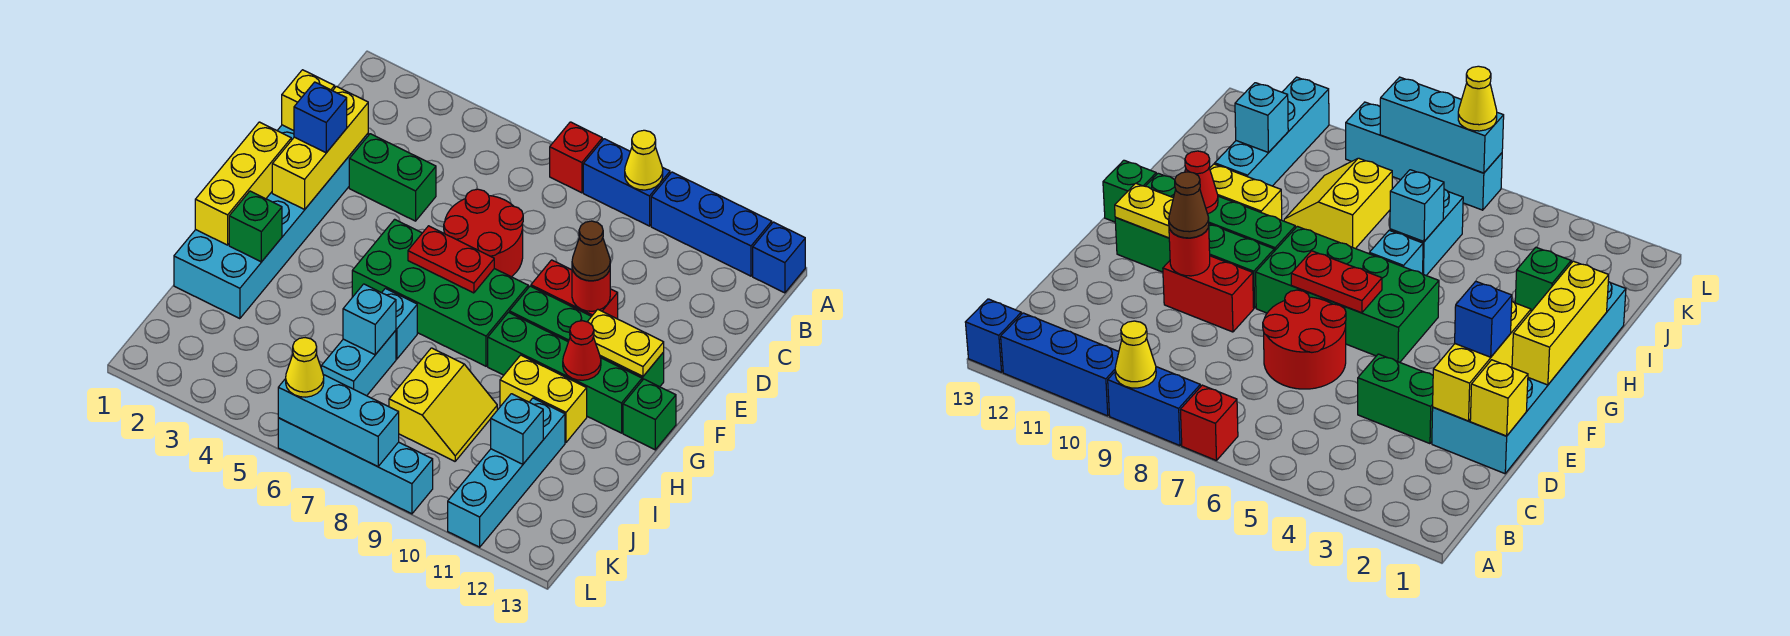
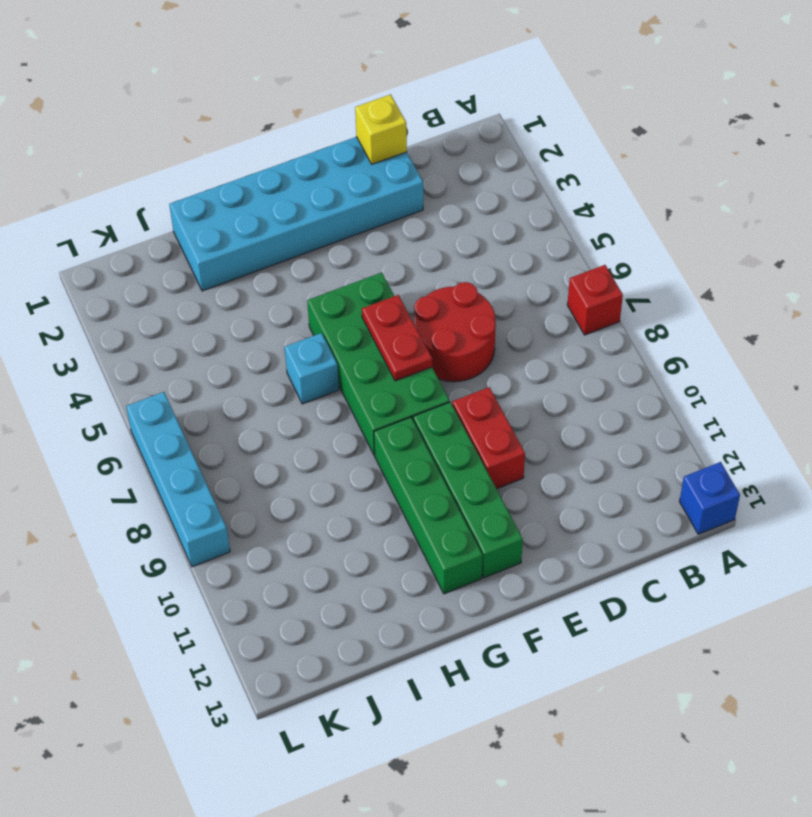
none -> blue 1x2 brick [583,139,670,226]
none -> blue 1x3 brick [651,172,772,276]
none -> green 1x2 brick [349,134,436,221]
none -> green 1x1 brick [623,379,676,450]

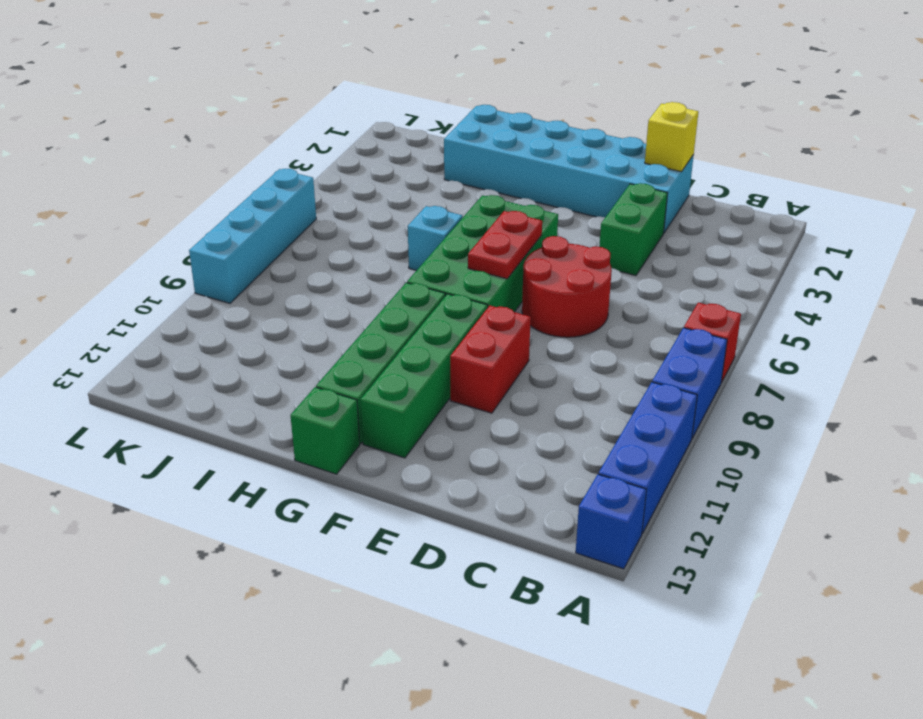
none -> yellow 1x2 brick [500,355,587,442]
none -> cyan 1x2 brick [321,330,396,396]
none -> yellow 2x2 slope [389,348,497,461]
none -> cyan 1x4 brick [448,398,565,547]

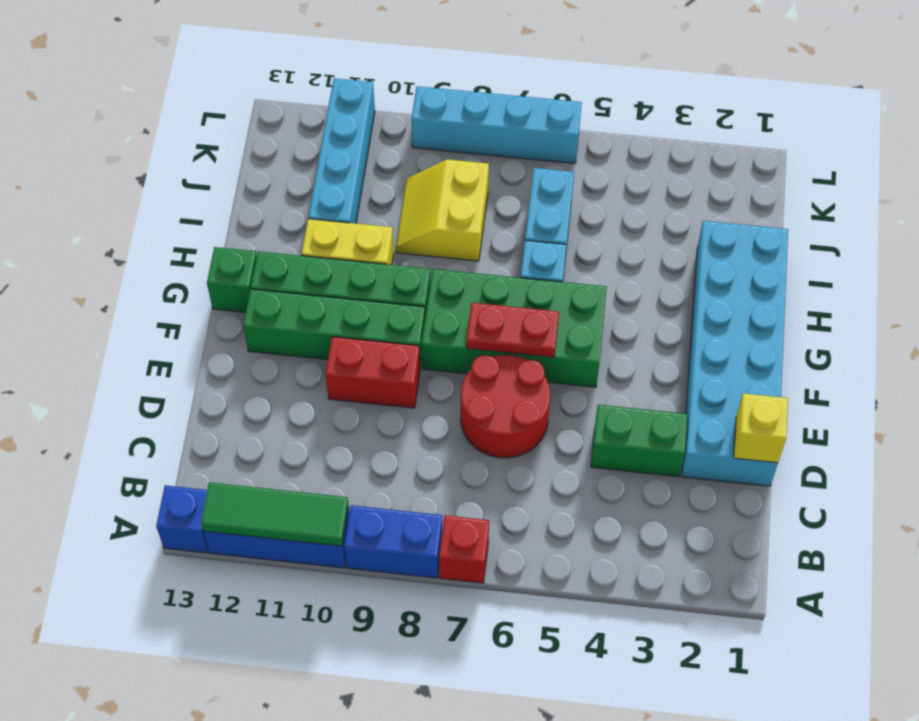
green 1x3 tile [201,482,348,546] -> none
none -> yellow 1x1 cone [625,130,663,190]
none -> yellow 1x3 brick [272,86,368,209]
none -> red 1x1 round brick [572,269,610,311]
none -> yellow 1x3 brick [195,122,291,245]

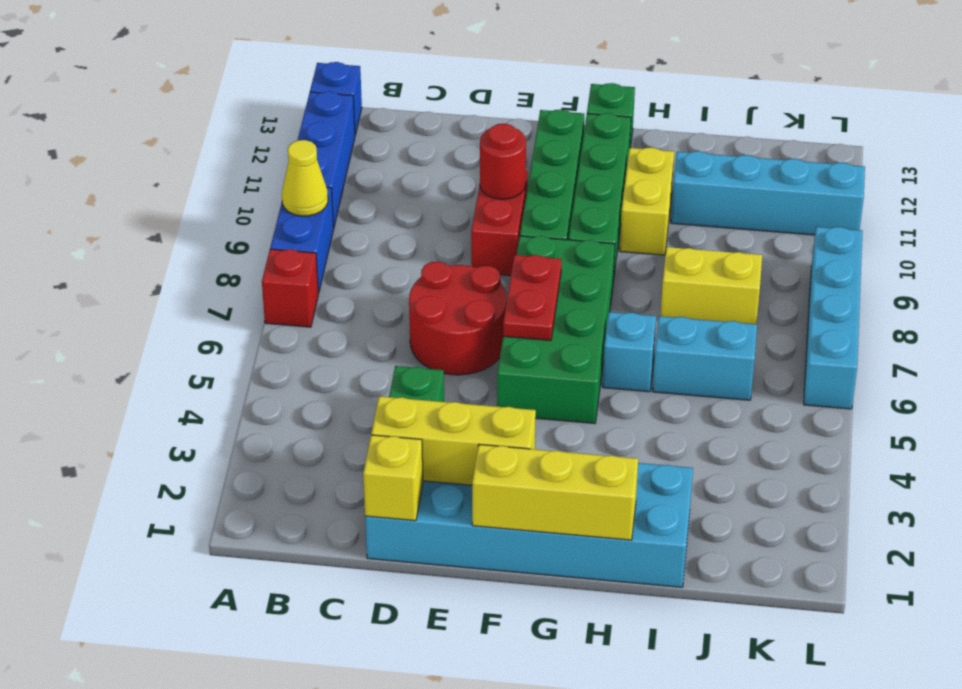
none -> yellow 1x2 plate [587,309,664,376]
none -> red 1x1 cone [563,321,601,380]
none -> green 1x1 brick [229,191,282,262]
none -> cyan 1x1 brick [343,284,396,355]

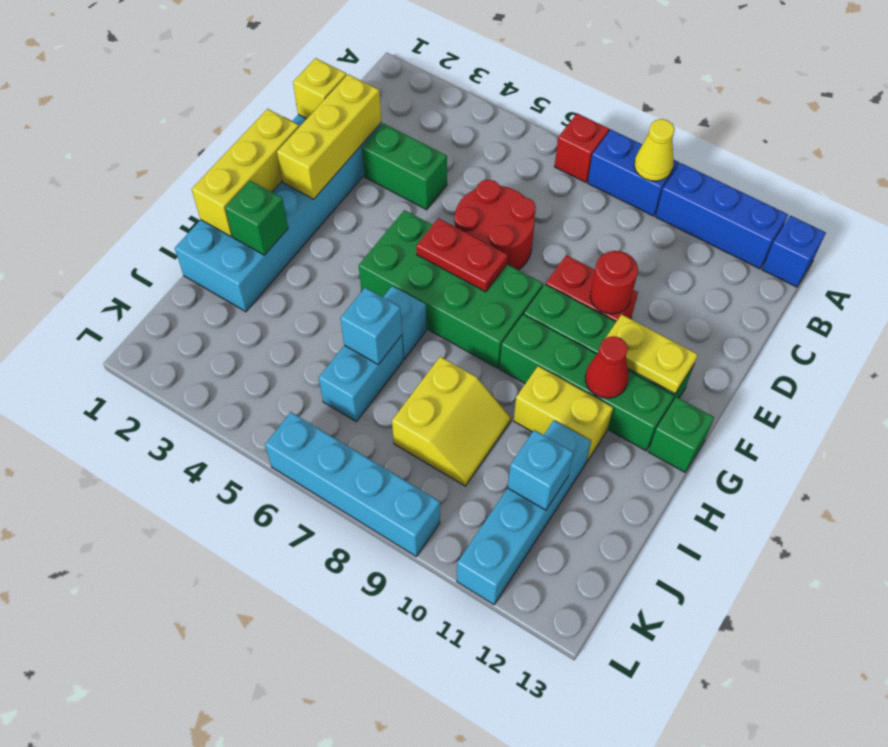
none -> cyan 1x3 brick [278,375,399,467]
none -> blue 1x1 brick [294,82,347,153]
none -> brown 1x1 cone [572,221,610,281]
none -> yellow 1x1 cone [286,338,324,397]

